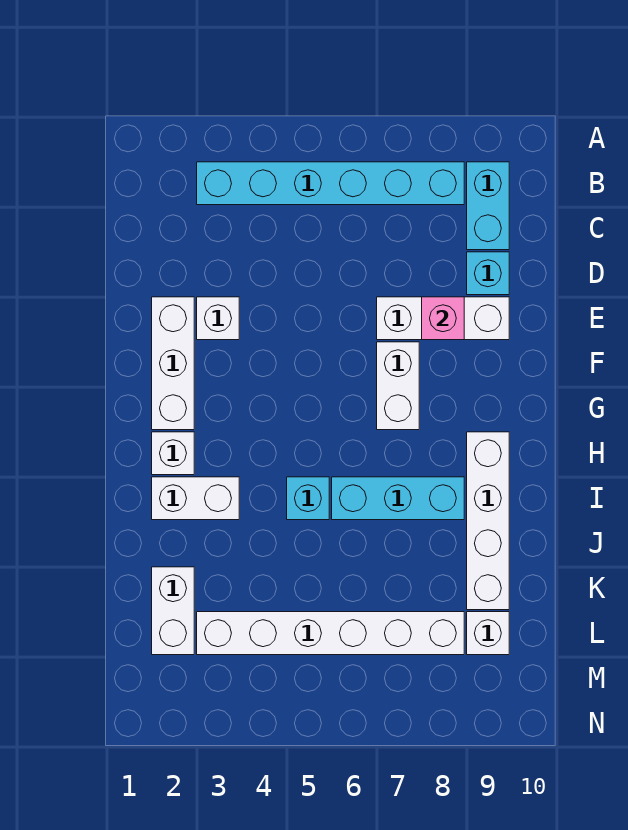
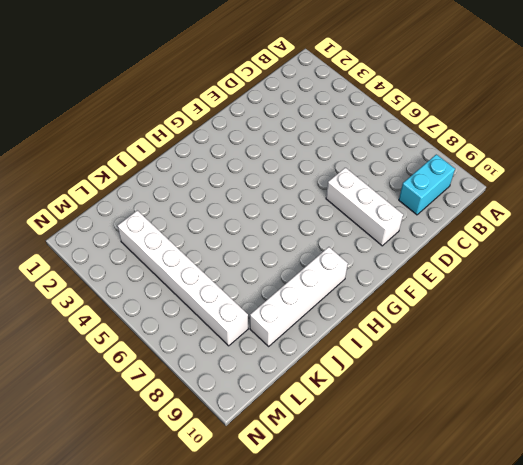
none -> cyan 1x6 brick [197,162,464,205]
none -> cyan 1x1 brick [467,252,509,295]
none -> white 1x3 brick [152,297,194,430]

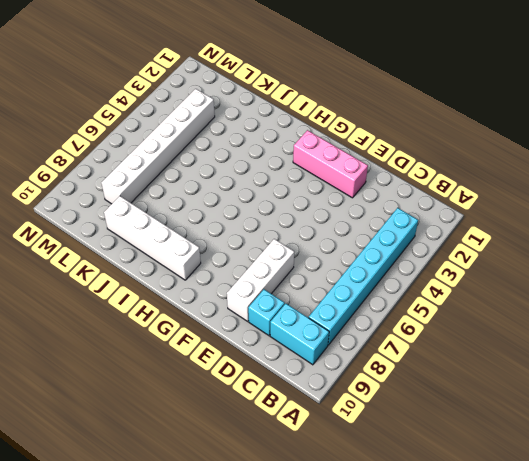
pink 1x3 brick [293,130,368,198] -> white 1x3 brick [152,297,194,430]
none -> white 1x1 brick [197,297,239,340]
none -> white 1x2 brick [377,342,419,430]
none -> white 1x1 brick [152,432,194,475]

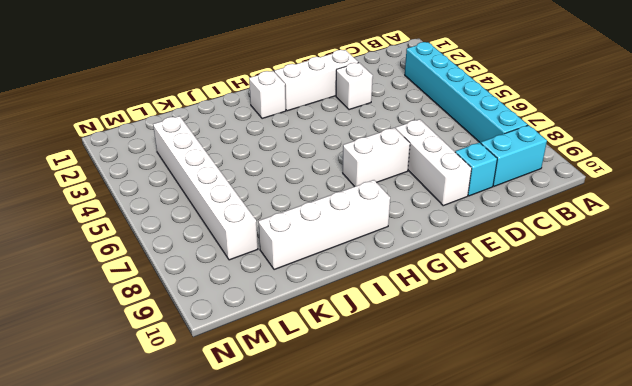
none -> white 1x2 brick [152,477,239,520]
none -> cyan 1x1 brick [287,477,329,520]
none -> cyan 1x3 brick [332,477,464,520]

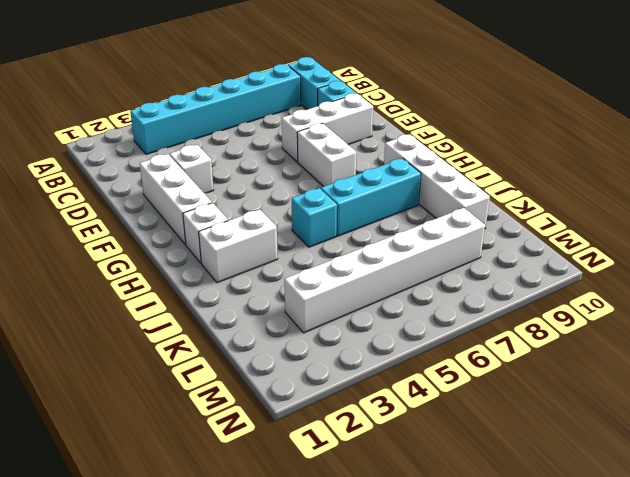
none -> white 1x2 brick [152,567,194,655]
none -> white 1x1 brick [467,612,509,655]
none -> pink 1x1 brick [422,297,464,340]

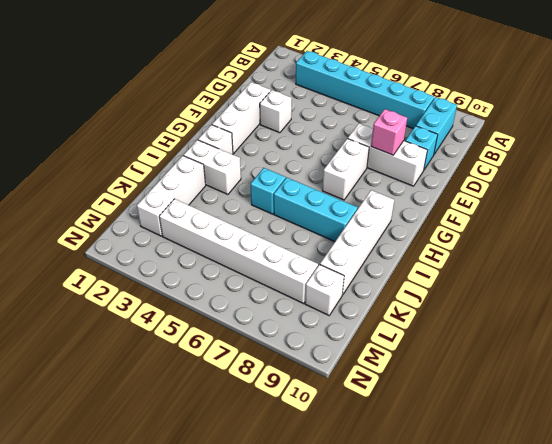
white 1x3 brick [137,156,206,236] -> white 1x2 brick [152,567,194,655]

